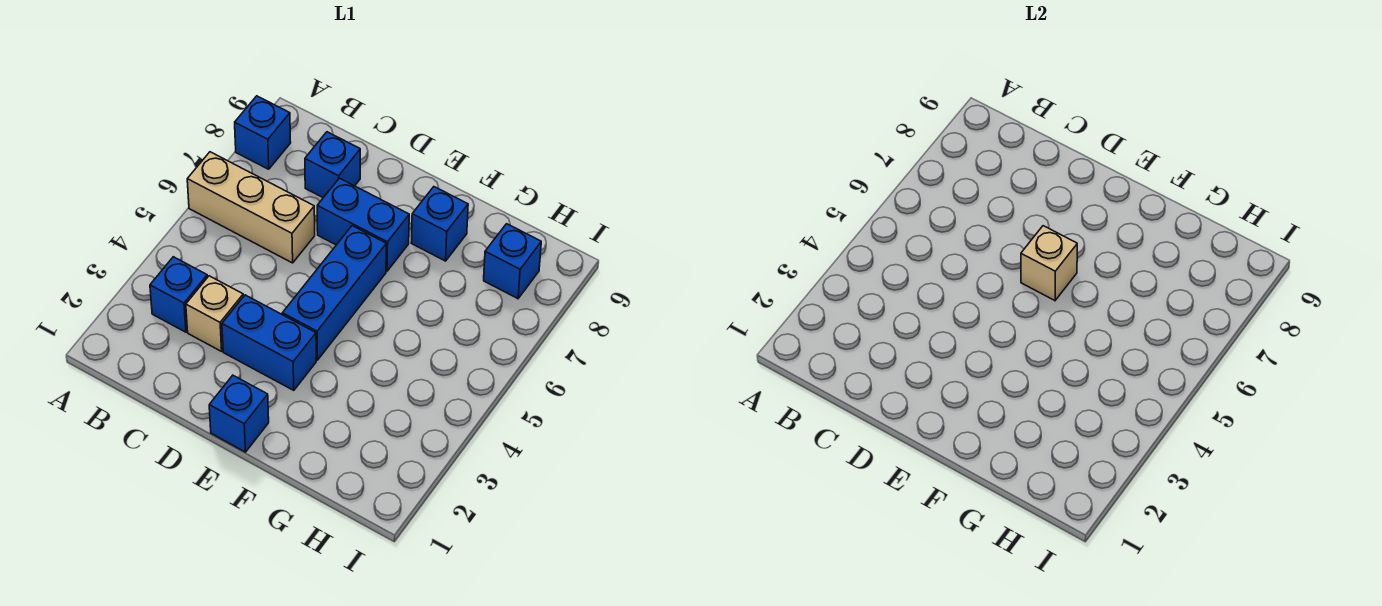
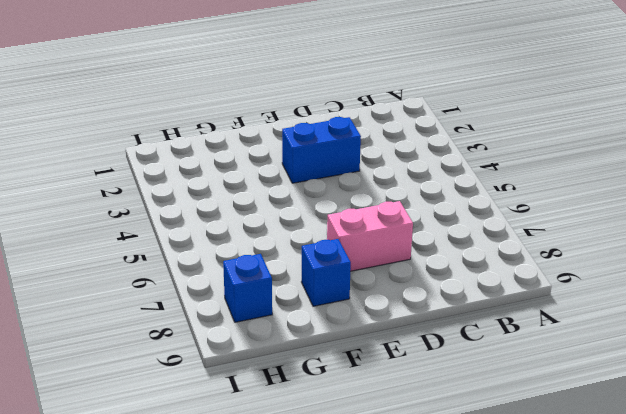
pink 1x2 brick [327,201,413,271] -> blue 1x2 brick [317,178,409,271]
none -> tan 1x3 brick [187,152,315,263]
none -> blue 1x1 brick [235,96,291,169]
none -> blue 1x1 brick [150,257,207,332]

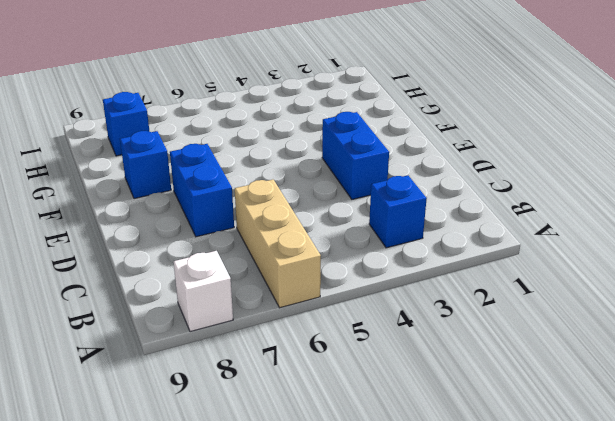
white 1x1 brick [174,251,233,332] -> blue 1x1 brick [235,96,291,169]
none -> tan 1x1 brick [186,276,243,351]
none -> blue 1x1 brick [305,132,360,198]
none -> blue 1x1 brick [209,375,269,452]

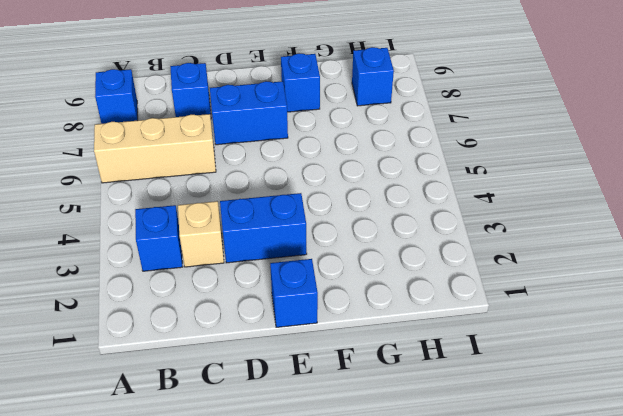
none -> blue 1x3 brick [282,226,386,360]
none -> tan 1x1 brick [1021,226,1077,300]

